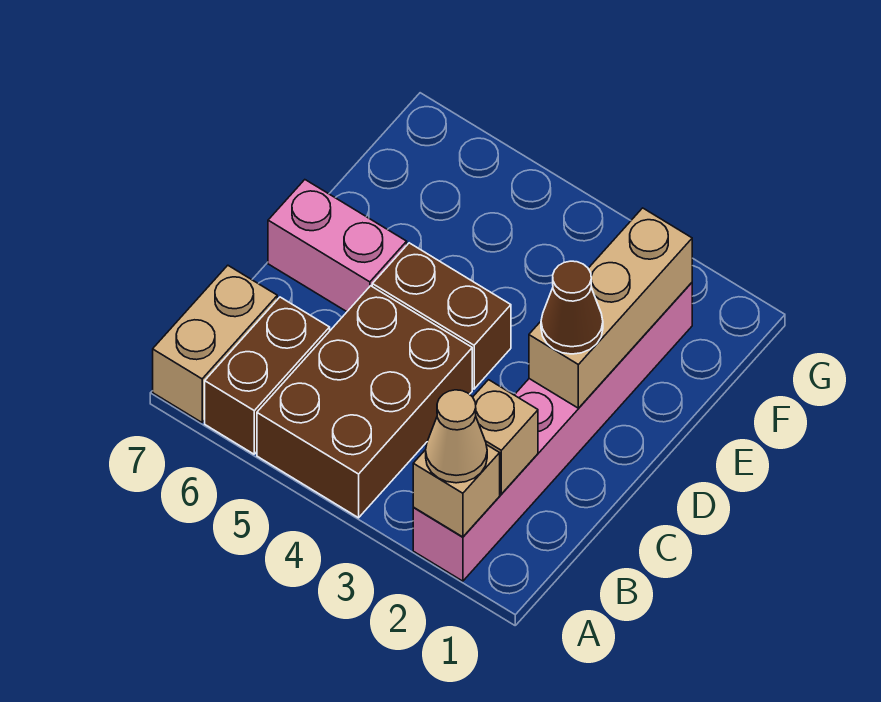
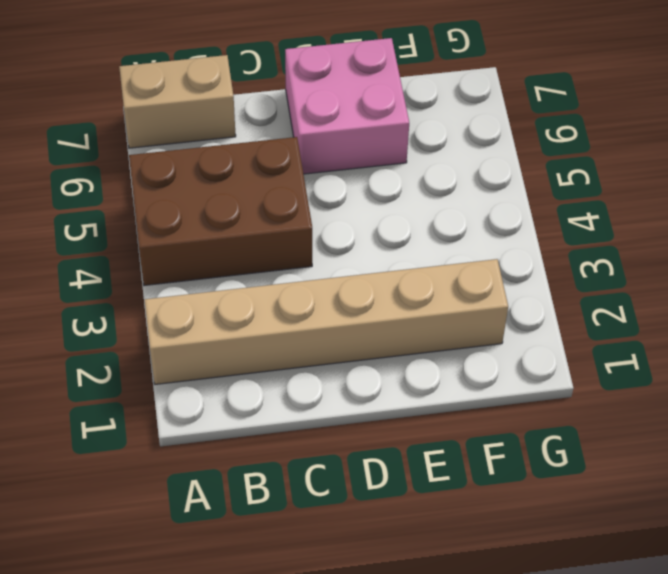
tan 1x6 brick [145,259,508,384] -> pink 1x6 brick [413,283,692,581]
pink 2x2 brick [285,38,409,174] -> pink 1x2 brick [268,180,407,312]
none -> brown 1x2 brick [205,297,330,454]
none -> brown 1x2 brick [372,243,511,389]

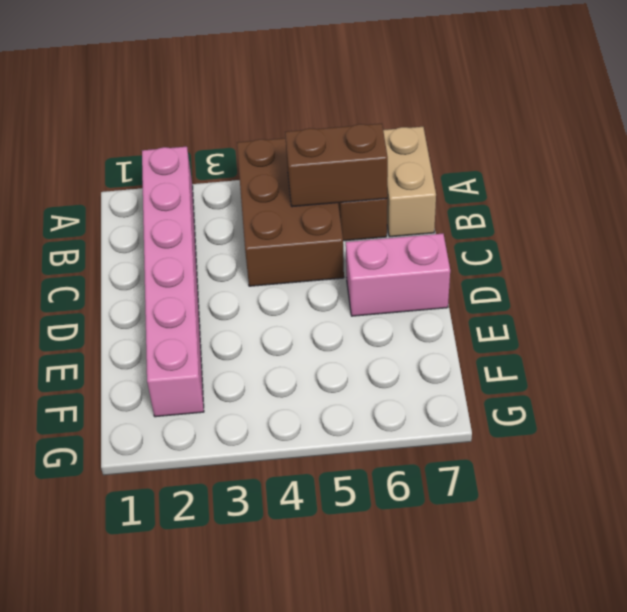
brown 1x2 brick [285,124,388,207] -> brown 1x2 brick moved to [372,243,511,389]
none -> tan 1x1 brick [413,445,500,537]
none -> tan 1x1 brick [473,380,538,494]

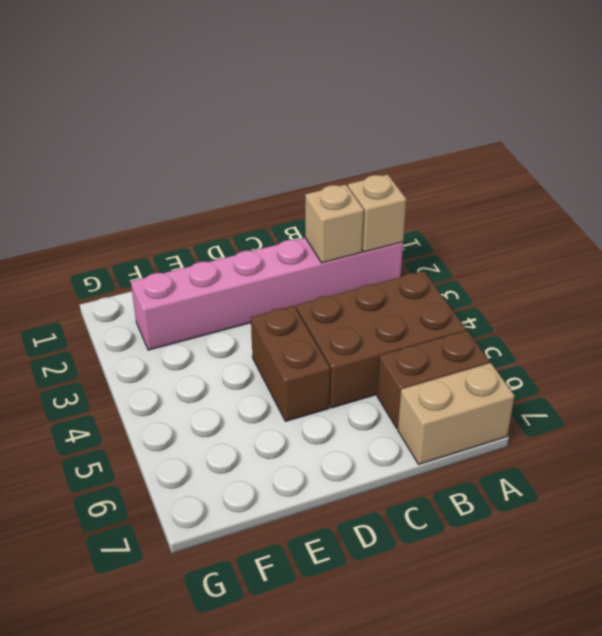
none -> pink 1x2 brick [268,180,407,312]
none -> tan 1x3 brick [529,208,692,408]

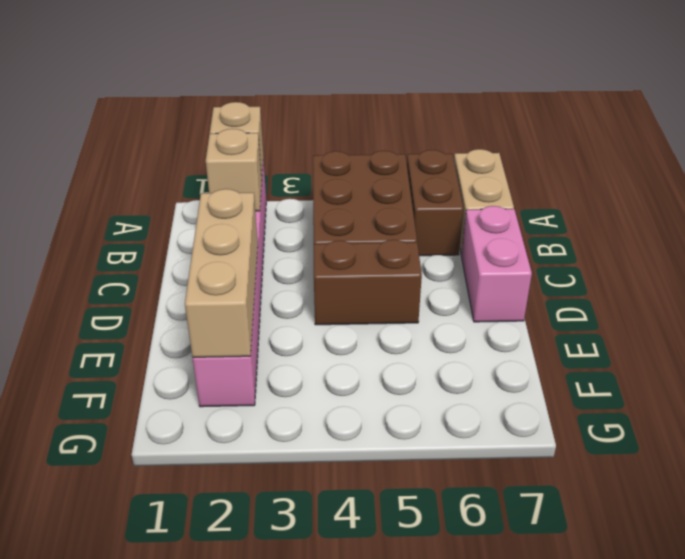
pink 1x2 brick [461,206,532,322] -> pink 1x2 brick turned to [268,180,407,312]
none -> tan 1x1 cone [426,390,487,483]
none -> brown 1x1 cone [541,261,603,354]

